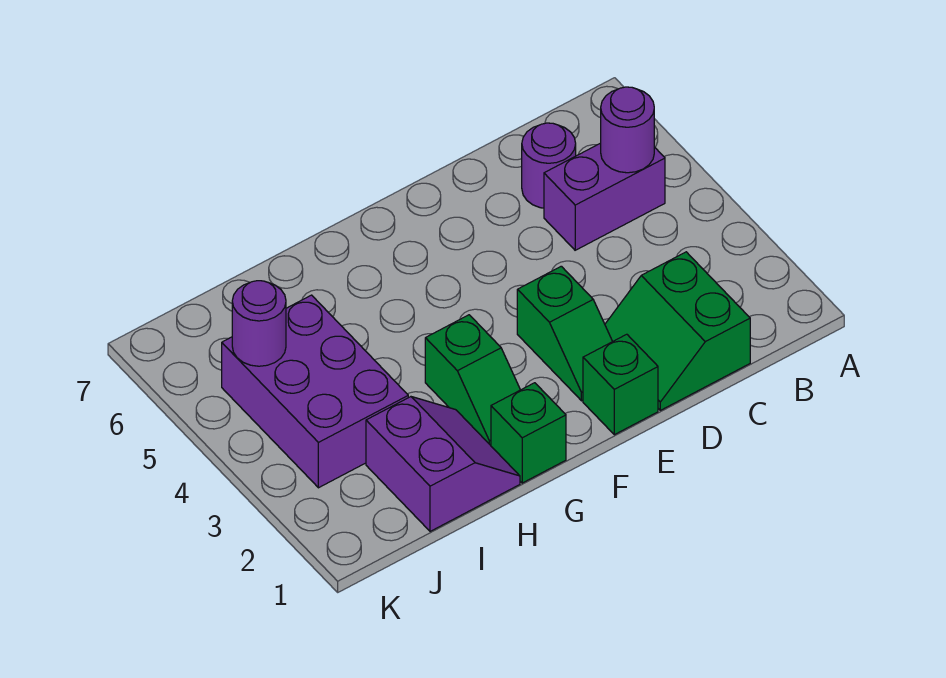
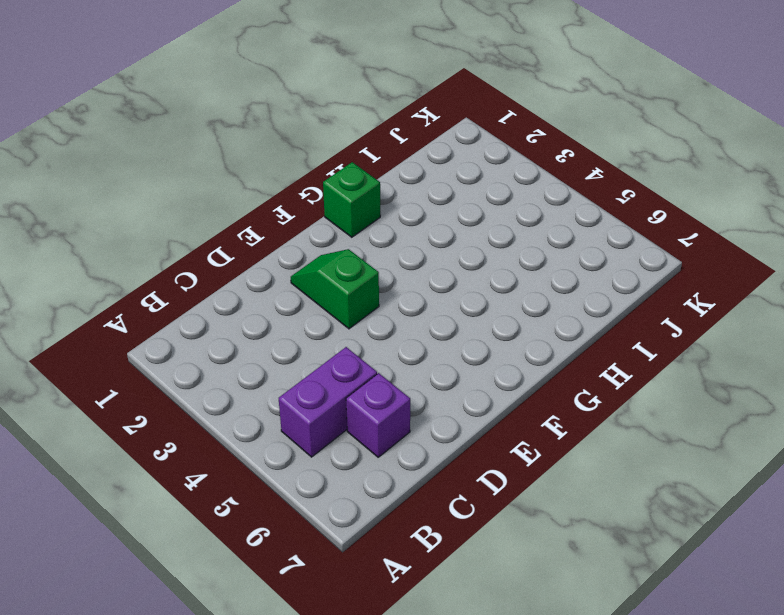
purple 1x1 brick [346,373,410,457] -> purple 1x1 round brick [522,123,576,208]
none -> green 2x2 slope [605,252,750,410]
none -> green 1x1 brick [583,334,658,435]

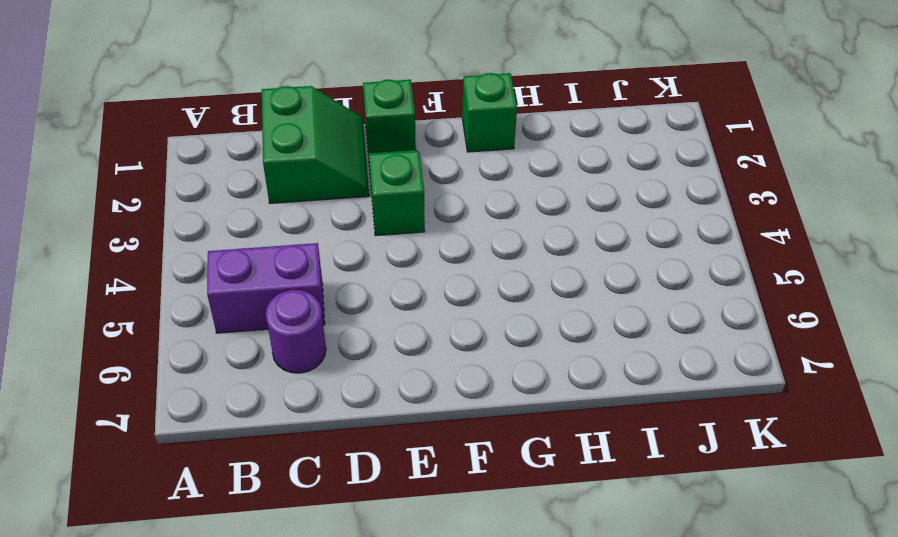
none -> green 1x2 slope [425,315,520,445]
none -> purple 2x2 slope [366,397,520,531]

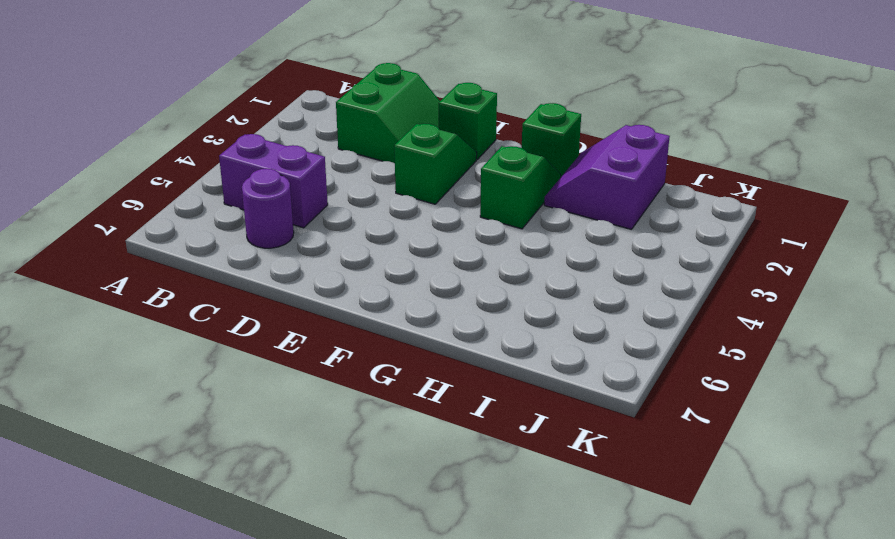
none -> purple 2x3 brick [222,295,408,488]
none -> purple 1x1 round brick [601,87,654,173]

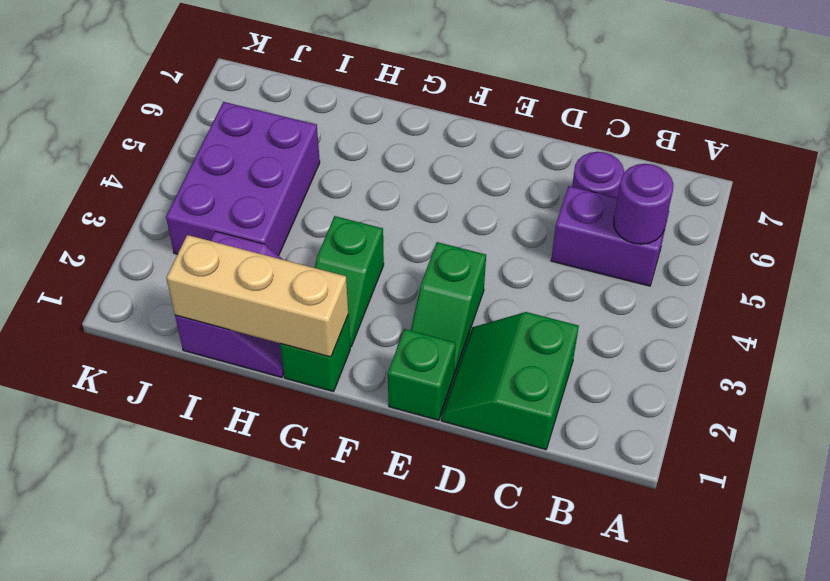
tan 1x3 brick [166,235,348,357] -> none
none -> purple 1x1 round brick [232,281,286,366]

